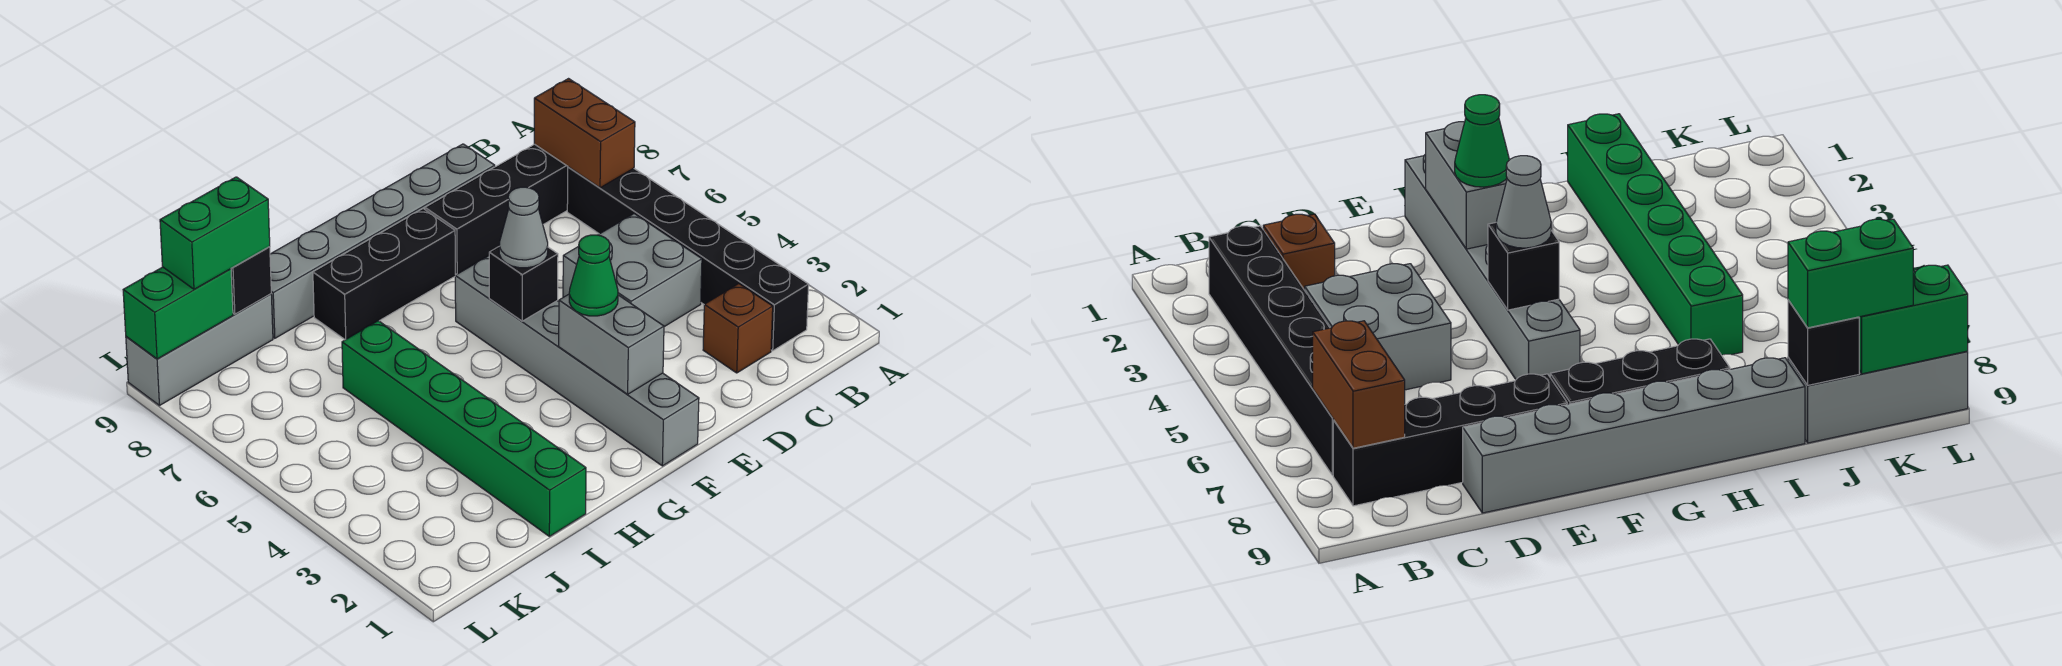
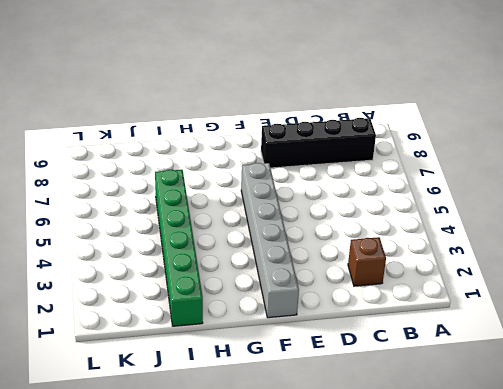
none -> black 1x6 brick [567,167,809,351]
none -> grey 2x2 brick [563,214,702,327]
none -> grey 1x6 brick [270,144,495,338]

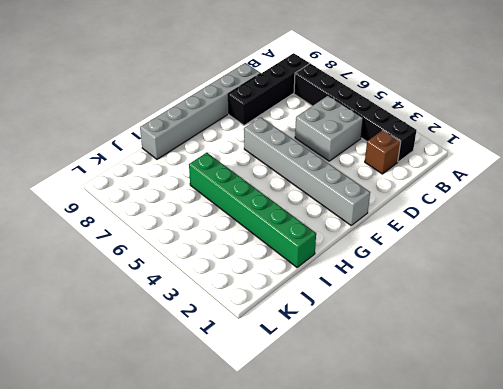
none -> black 1x3 brick [313,209,456,340]
none -> grey 1x3 brick [126,294,273,406]
none -> brown 1x2 brick [534,79,635,188]

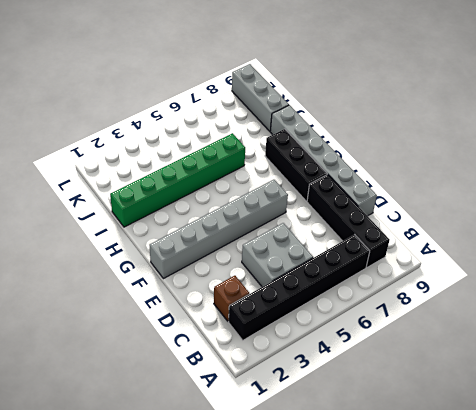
none -> brown 1x2 brick [534,79,635,188]
none -> grey 1x2 brick [559,294,664,394]
none -> black 1x1 brick [489,247,558,321]

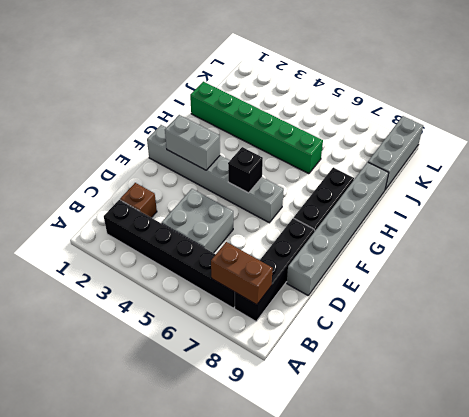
none -> black 1x1 brick [231,247,271,314]
none -> green 1x2 brick [123,267,233,359]
none -> green 1x1 cone [569,235,618,316]

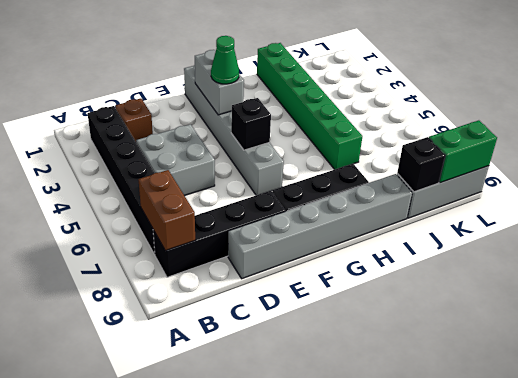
none -> grey 1x1 cone [499,187,548,268]
none -> green 1x2 brick [160,177,270,289]

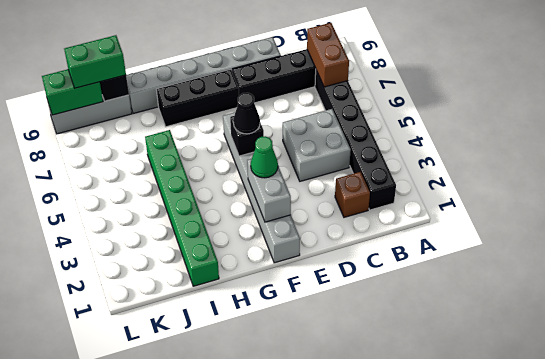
black 1x1 cone [233,93,260,134] -> grey 1x1 cone [499,187,548,268]

